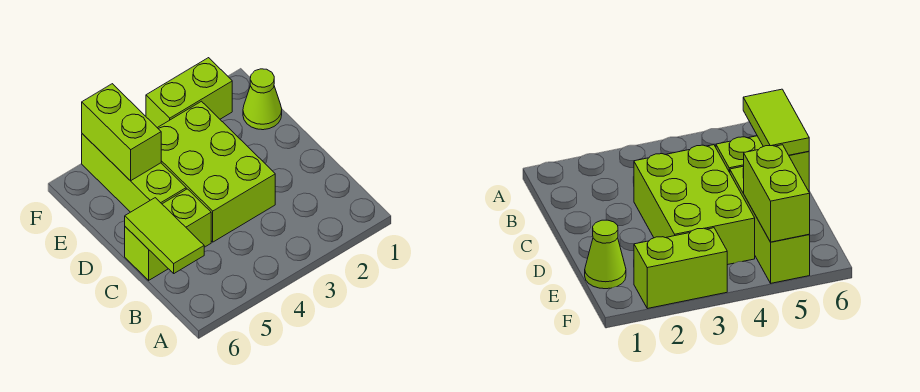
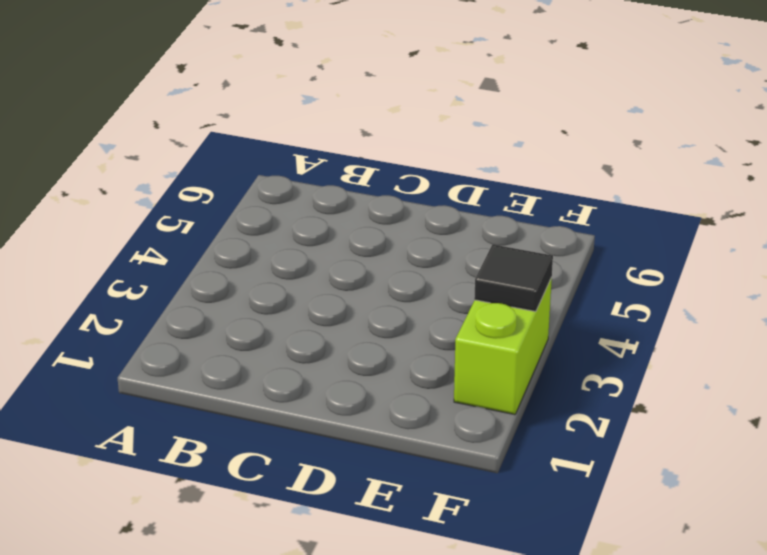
black 1x1 tile [474,244,553,312] -> none
none -> lime 2x3 brick [158,101,275,242]
none -> lime 1x2 brick [125,189,211,280]

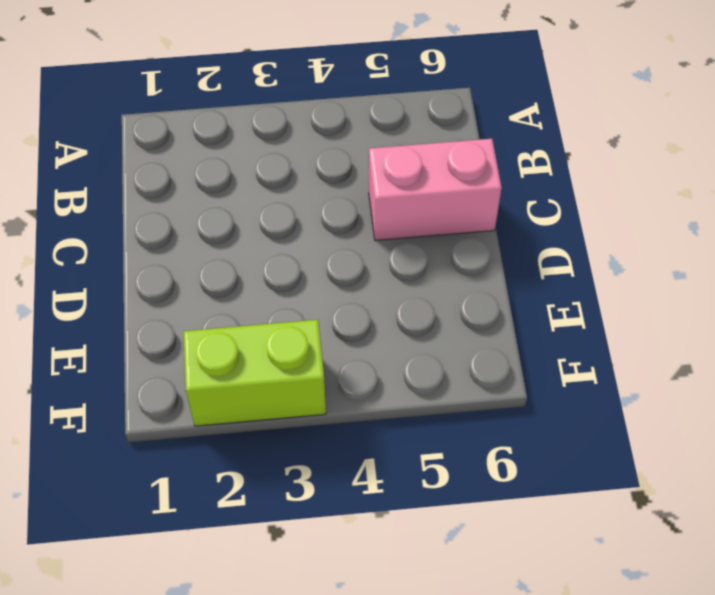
pink 1x2 brick [369,139,502,241] -> lime 1x2 brick [125,189,211,280]
none -> lime 2x3 brick [158,101,275,242]
none -> lime 1x3 brick [82,134,186,212]

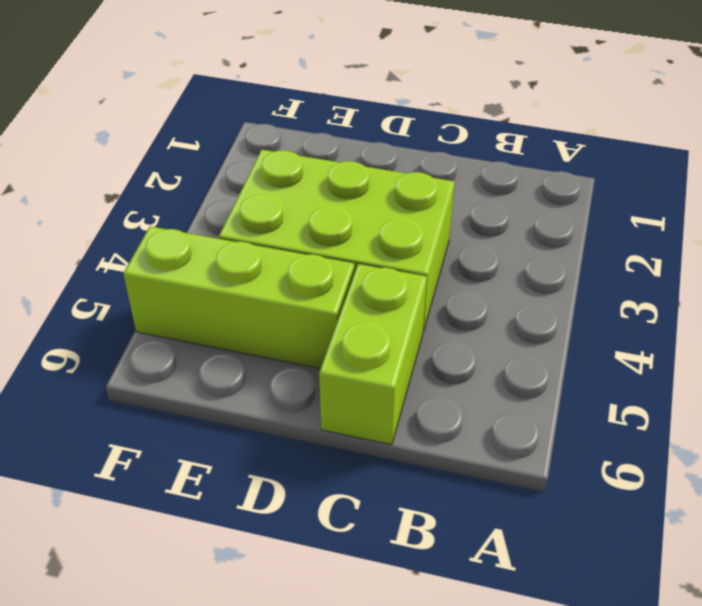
none -> lime 1x1 cone [243,69,282,130]
none -> lime 1x2 brick [146,58,232,128]

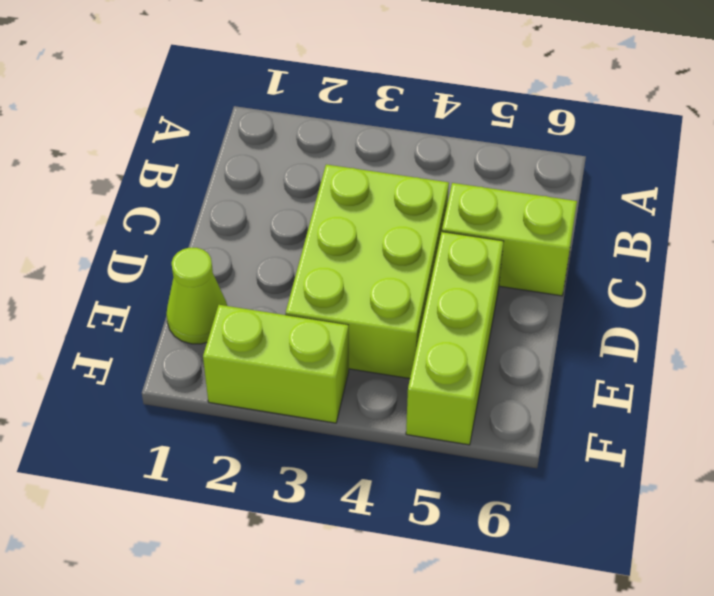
none -> lime 1x2 tile [125,198,204,273]
none -> lime 1x2 brick [82,84,161,181]

